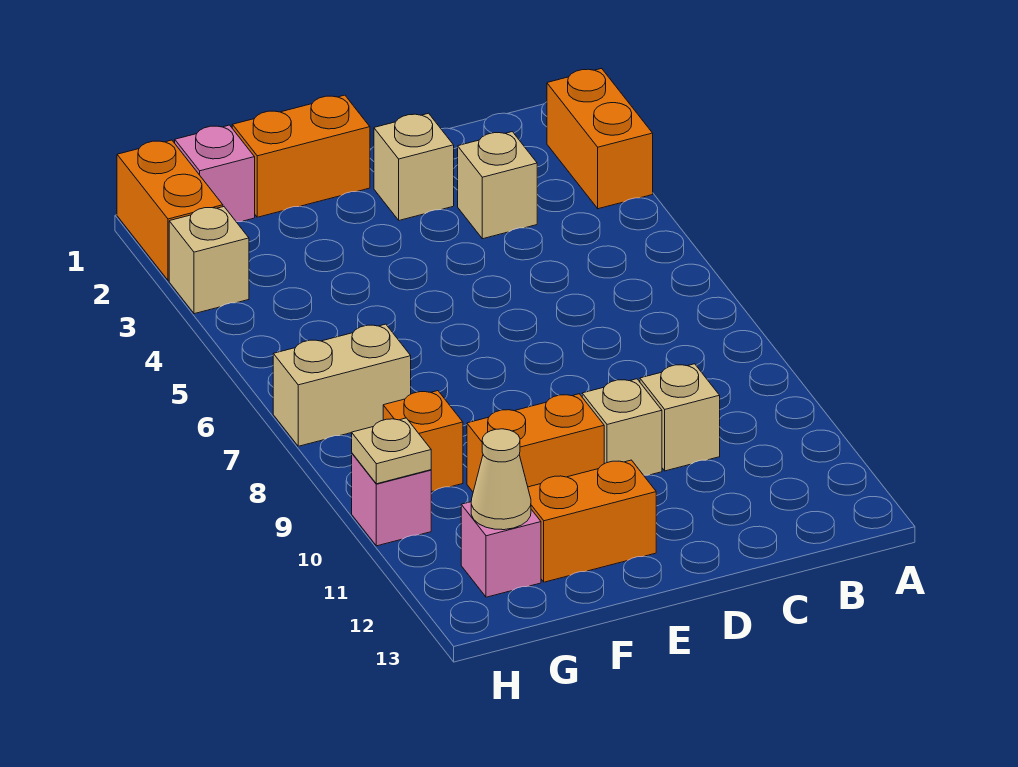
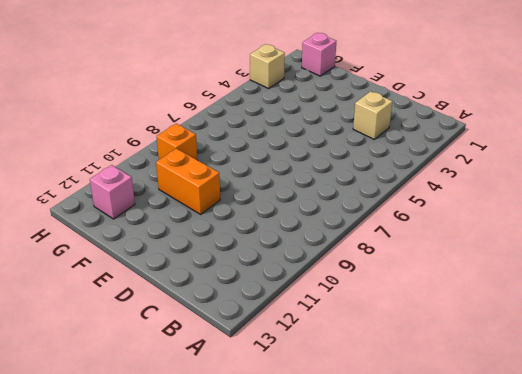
none -> orange 1x2 brick [547,68,653,209]
none -> tan 1x1 brick [640,364,720,471]
none -> tan 1x1 brick [374,113,454,220]

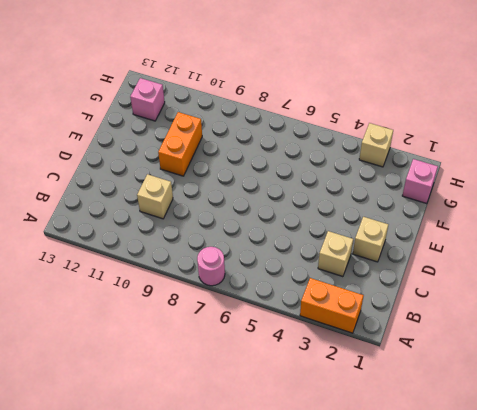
pink 1x1 round brick [197,247,225,286] -> none
none -> tan 1x1 brick [582,379,662,475]
none -> orange 1x2 brick [232,95,370,217]
none -> orange 1x2 brick [528,460,656,582]

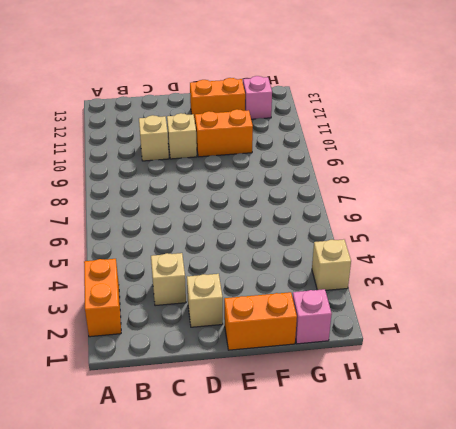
none -> tan 1x2 brick [273,324,411,446]
none -> orange 1x1 brick [383,391,463,492]
none -> orange 1x2 brick [117,140,223,280]

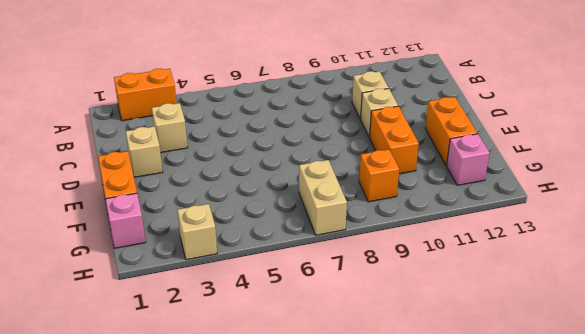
none -> orange 1x2 brick [117,140,223,280]
none -> pink 1x1 brick [352,454,431,546]
none -> tan 1x1 cone [471,429,531,530]

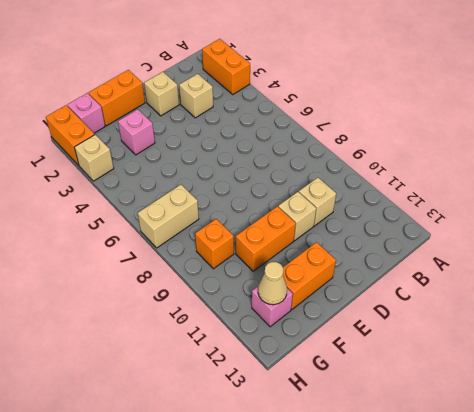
pink 1x1 brick [118,109,155,155] -> pink 1x1 brick moved to [352,454,431,546]
none -> tan 1x1 plate [352,418,431,484]

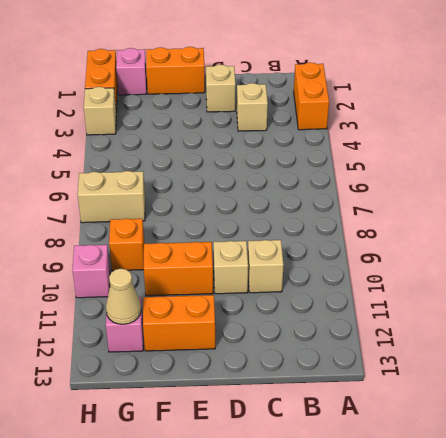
none -> tan 1x1 plate [352,418,431,484]

